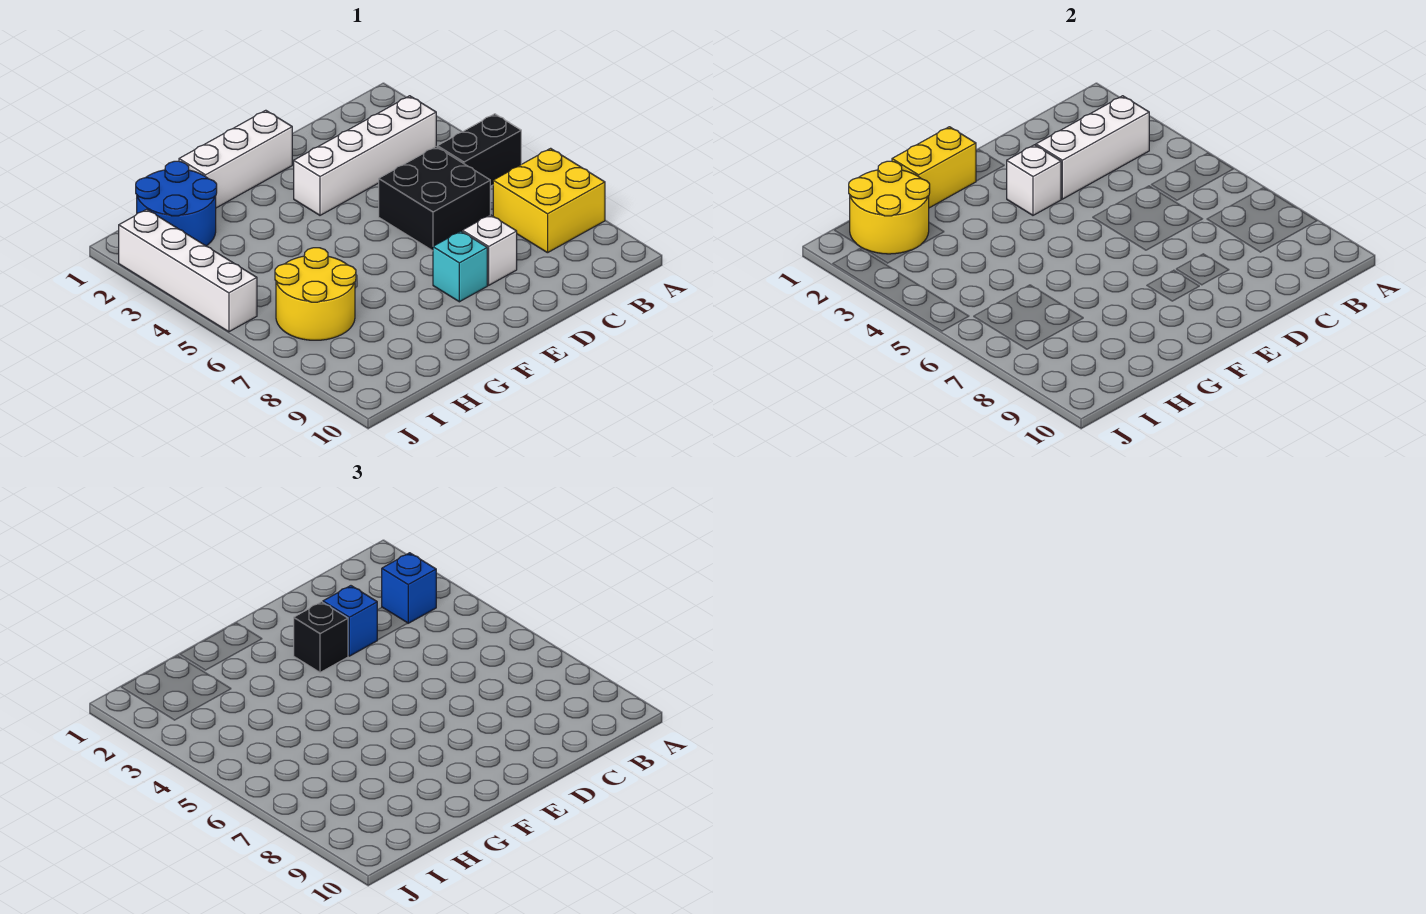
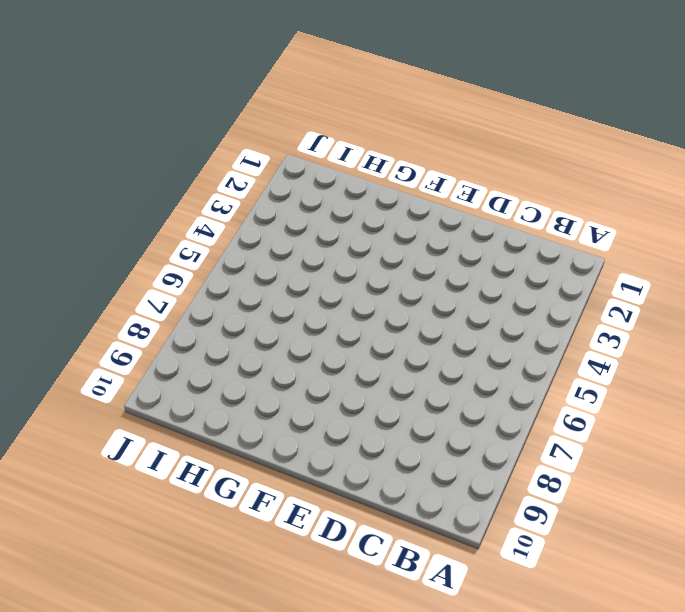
none -> black 1x2 brick [437,114,521,186]
none -> yellow 2x2 brick [493,148,605,253]
none -> white 1x4 brick [294,96,436,215]

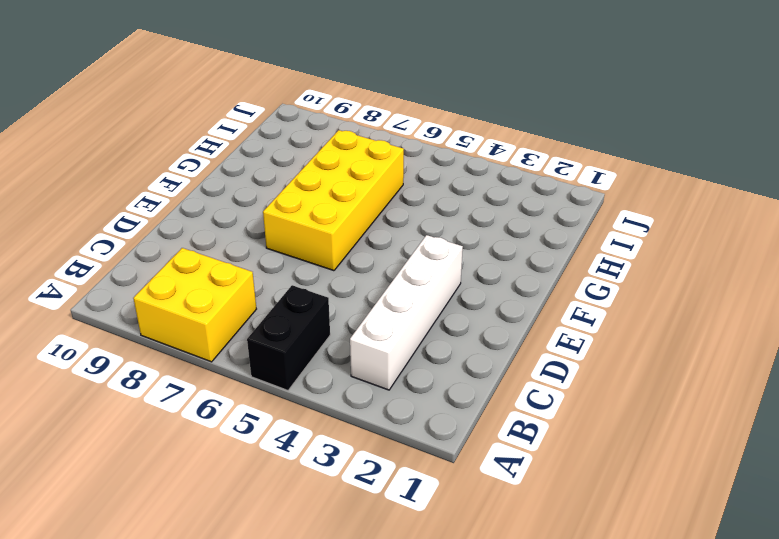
yellow 2x4 brick [263,130,404,271] -> yellow 2x2 round brick [275,248,356,340]
none -> black 2x2 brick [379,147,490,251]
none -> white 1x1 brick [462,215,517,285]
none -> white 1x3 brick [179,110,292,208]

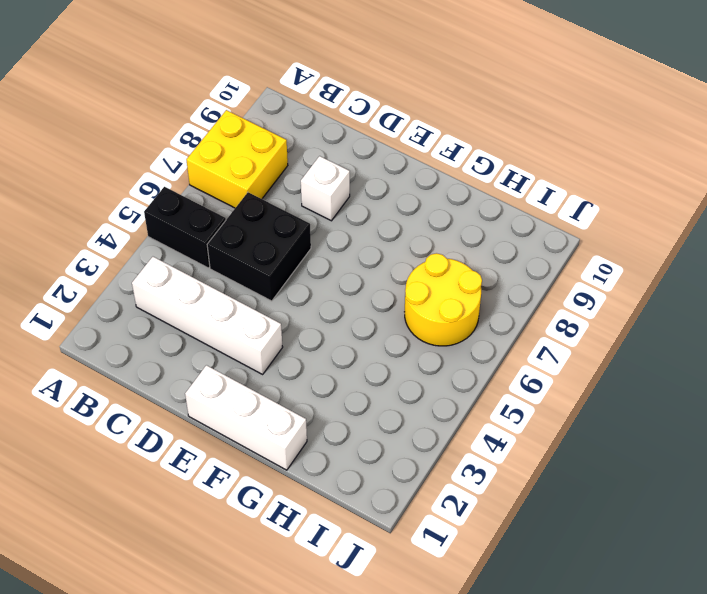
none -> cyan 1x1 brick [433,231,487,302]
none -> blue 2x2 round brick [136,161,217,246]
none -> white 1x4 brick [119,209,257,332]

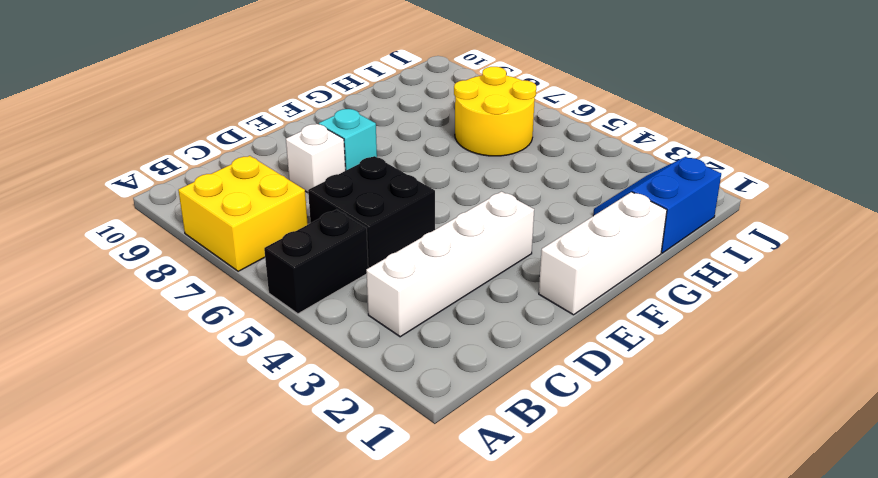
blue 2x2 slope [593,157,721,253] -> blue 2x2 round brick [136,161,217,246]
none -> white 1x4 brick [119,209,257,332]
none -> white 1x3 brick [1036,96,1149,199]
none -> white 1x1 brick [1007,145,1061,215]

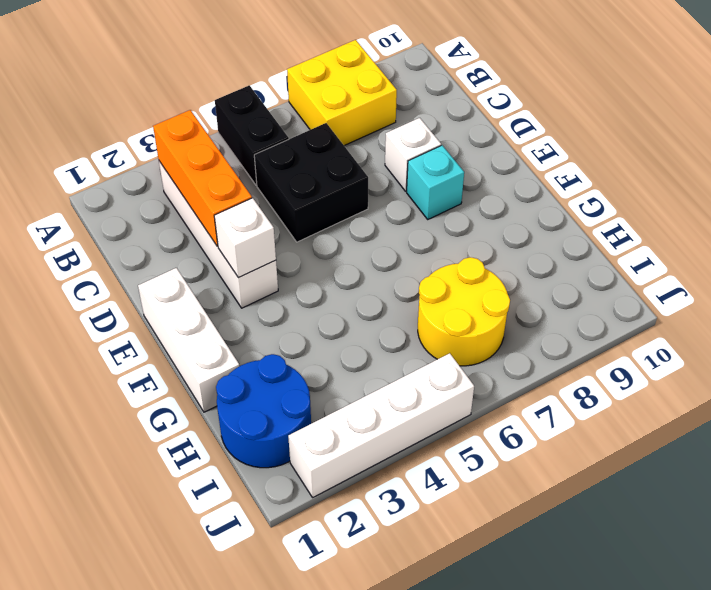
orange 1x3 brick [153,110,252,246] -> white 1x3 brick [1036,96,1149,199]
none -> yellow 1x2 brick [892,127,976,208]
none -> yellow 2x2 round brick [849,161,930,254]
none -> blue 1x1 brick [382,553,436,623]

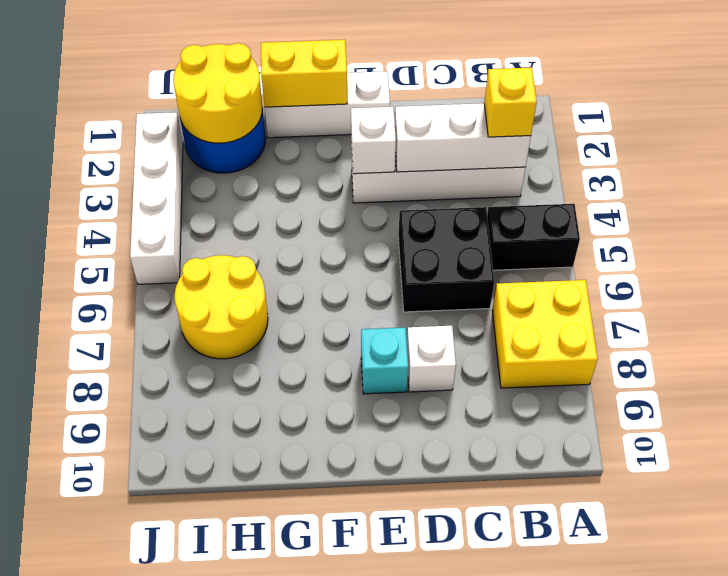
yellow 1x1 brick [484,67,537,137] -> blue 1x1 brick [382,553,436,623]
none -> blue 1x1 brick [323,586,377,656]
none -> black 1x1 brick [294,602,348,672]

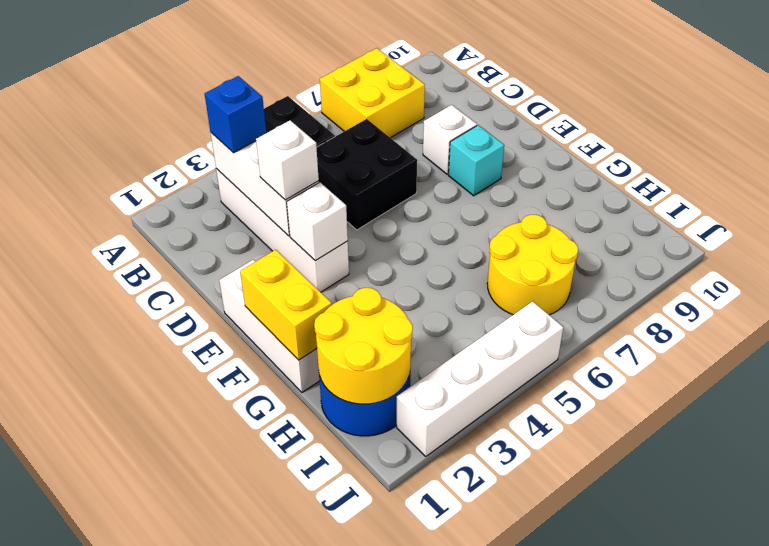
white 1x1 brick [256,120,319,200] -> blue 1x1 brick [323,586,377,656]
none -> black 1x1 brick [294,602,348,672]

